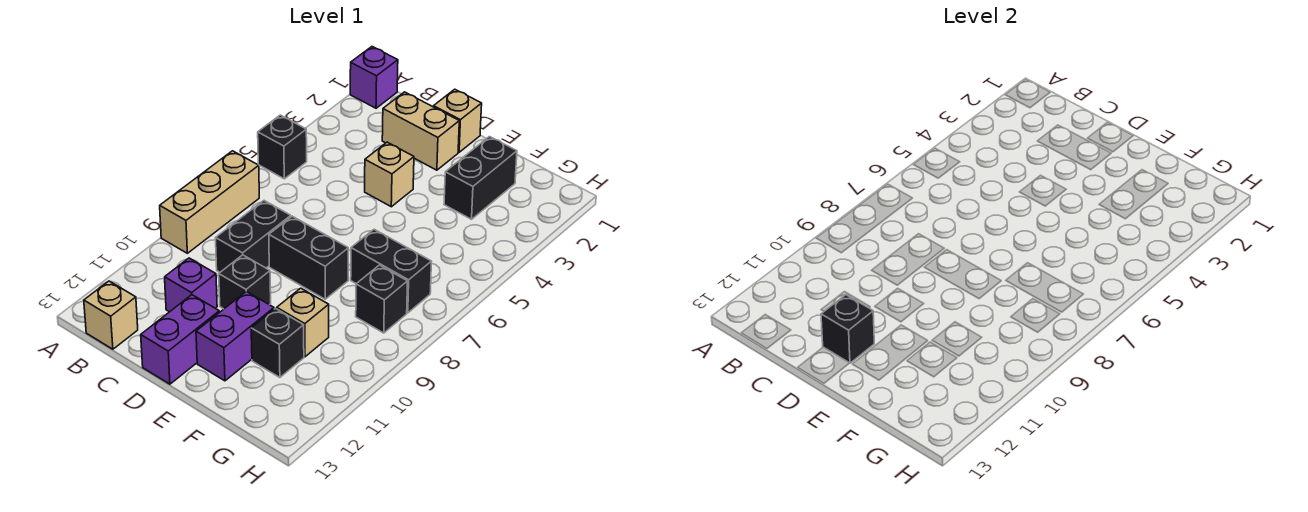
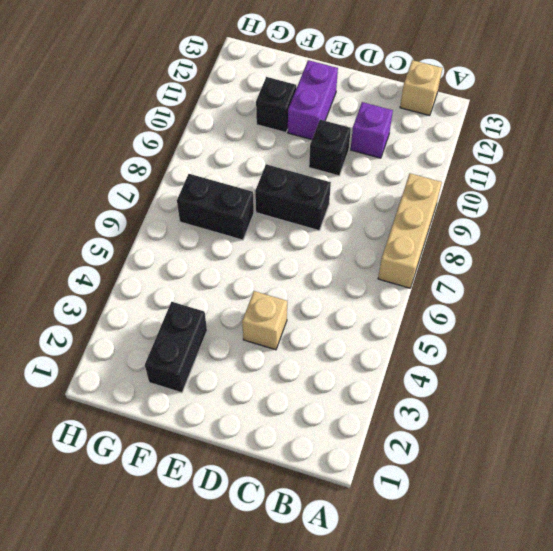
none -> purple 1x1 brick [350,47,398,108]
none -> black 1x1 brick [258,115,307,179]
none -> tan 1x2 brick [382,92,459,170]

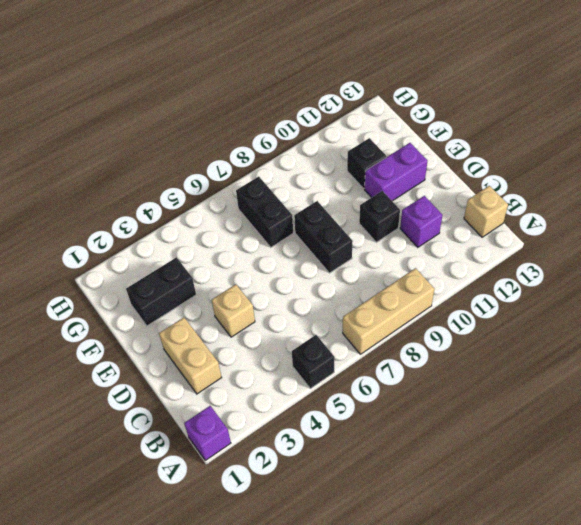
none -> black 1x2 brick [216,201,291,272]
none -> tan 1x1 brick [434,89,482,152]
none -> purple 1x2 brick [141,295,219,384]

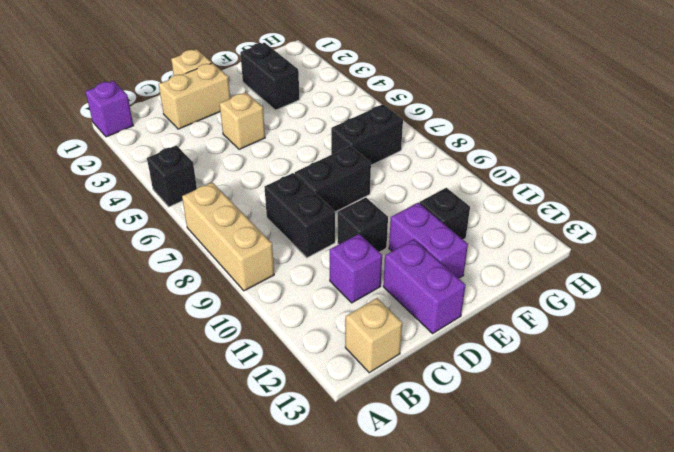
none -> tan 1x1 brick [277,288,329,357]
none -> black 1x1 brick [356,265,408,333]
none -> black 1x1 brick [821,295,874,363]

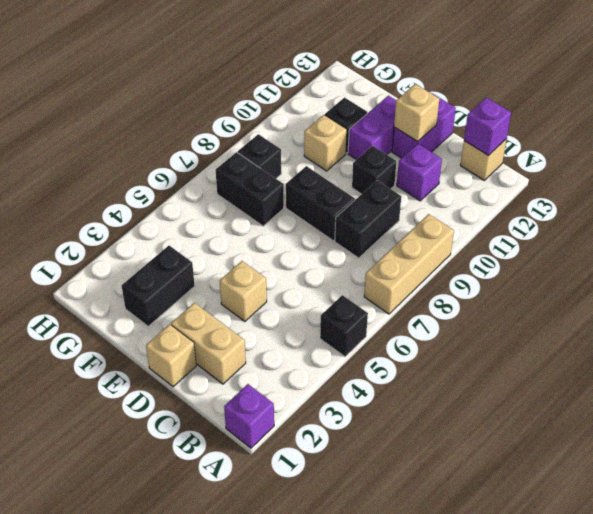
purple 1x1 brick [464,97,511,155] -> none
tan 1x1 brick [394,84,439,142] -> black 1x1 brick [821,295,874,363]

